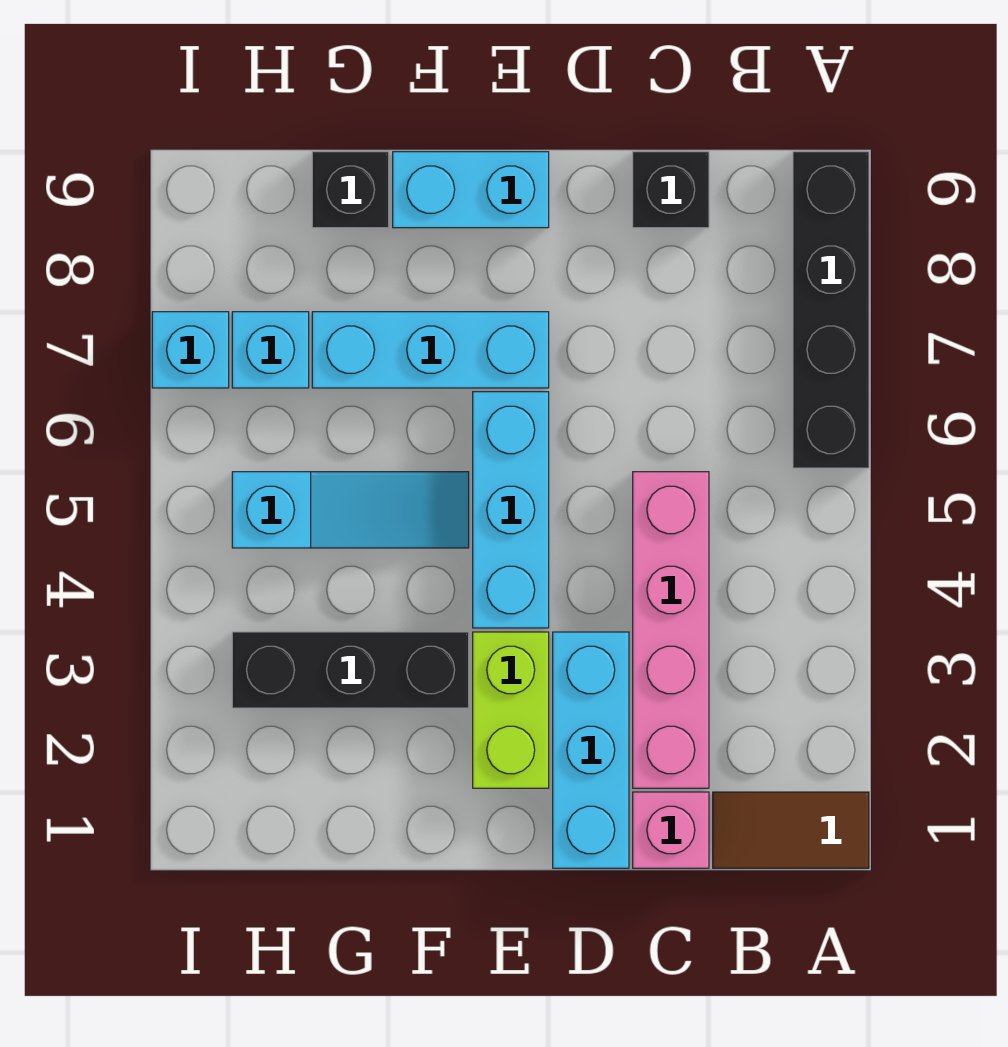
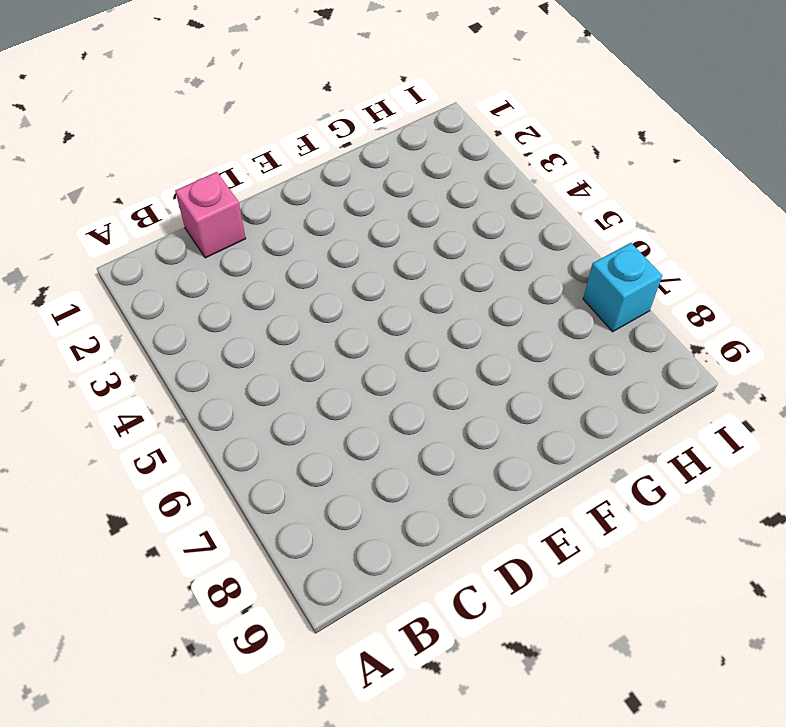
none -> brown 1x2 tile [713,792,869,868]
none -> black 1x4 brick [793,152,869,468]
none -> pink 1x4 brick [633,472,709,788]

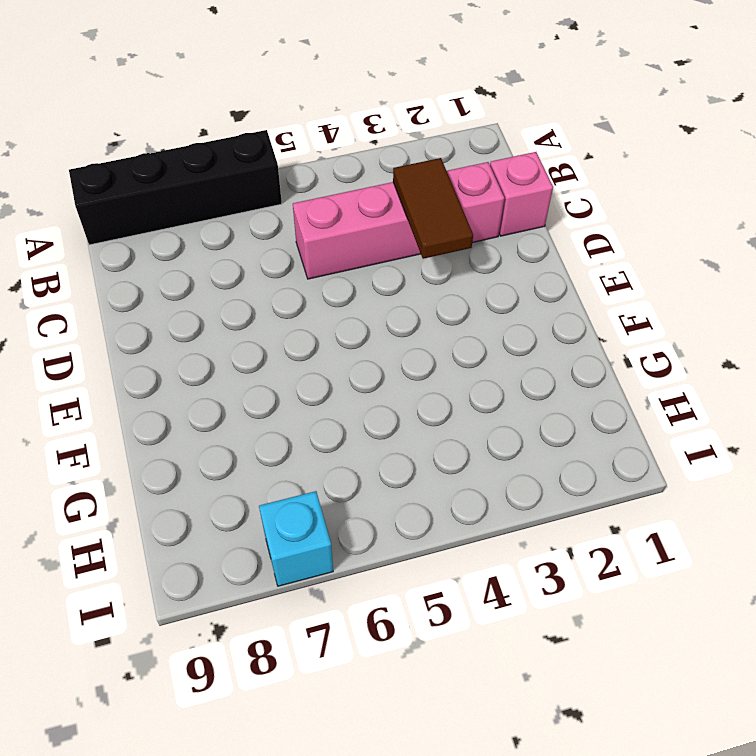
brown 1x2 tile [393,158,473,259] -> brown 1x2 tile moved to [713,792,869,868]
none -> black 1x1 brick [633,152,709,228]
none -> cyan 1x3 brick [553,632,629,868]
none -> lime 1x2 brick [473,632,549,788]

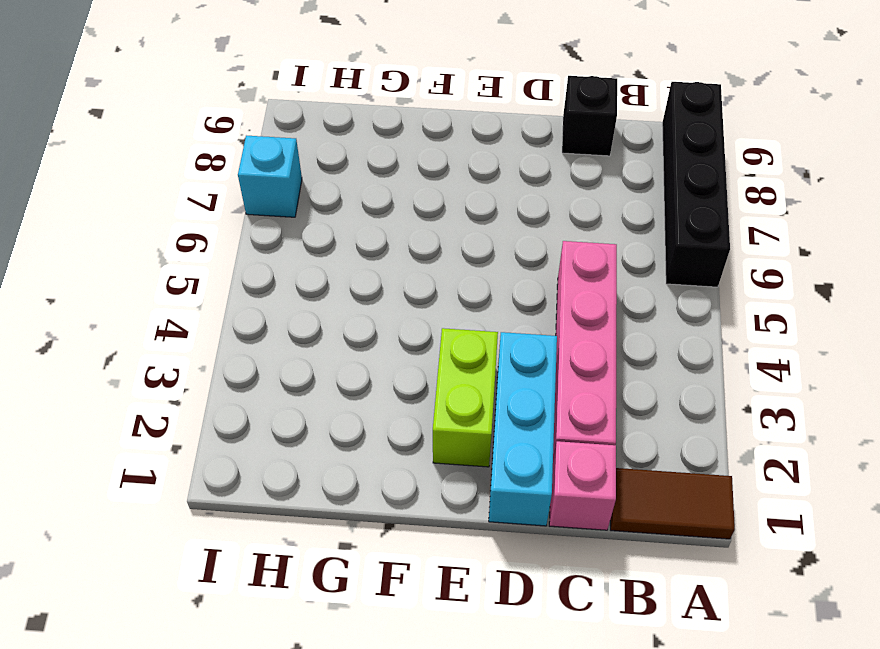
none -> cyan 1x3 brick [473,392,549,628]
none -> cyan 1x3 brick [312,312,549,388]
none -> cyan 1x2 brick [393,152,549,228]

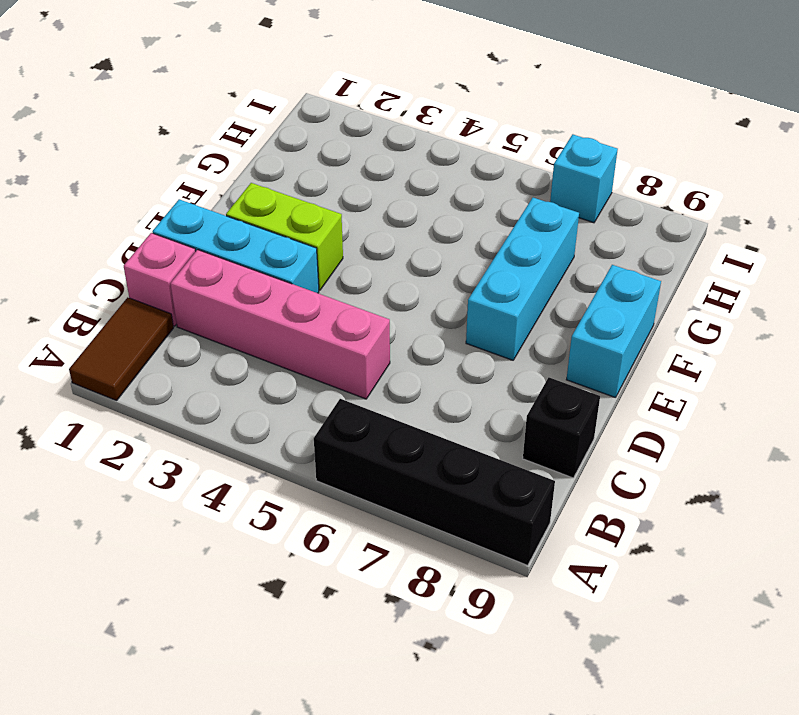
none -> cyan 1x3 brick [473,392,549,628]
none -> black 1x3 brick [232,632,469,708]
none -> cyan 1x3 slope [232,472,469,548]

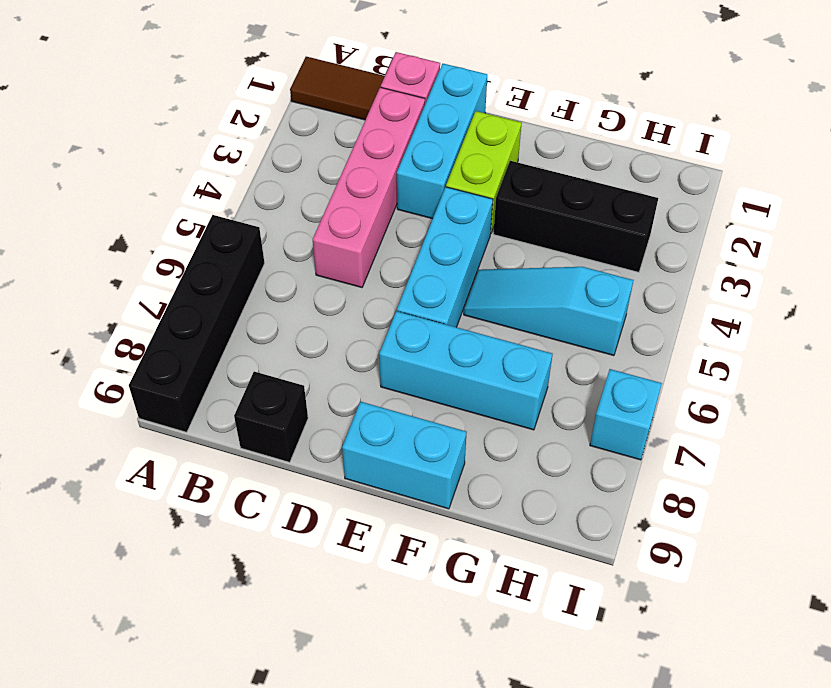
none -> black 1x1 brick [312,152,389,228]
none -> cyan 1x1 brick [232,312,309,388]

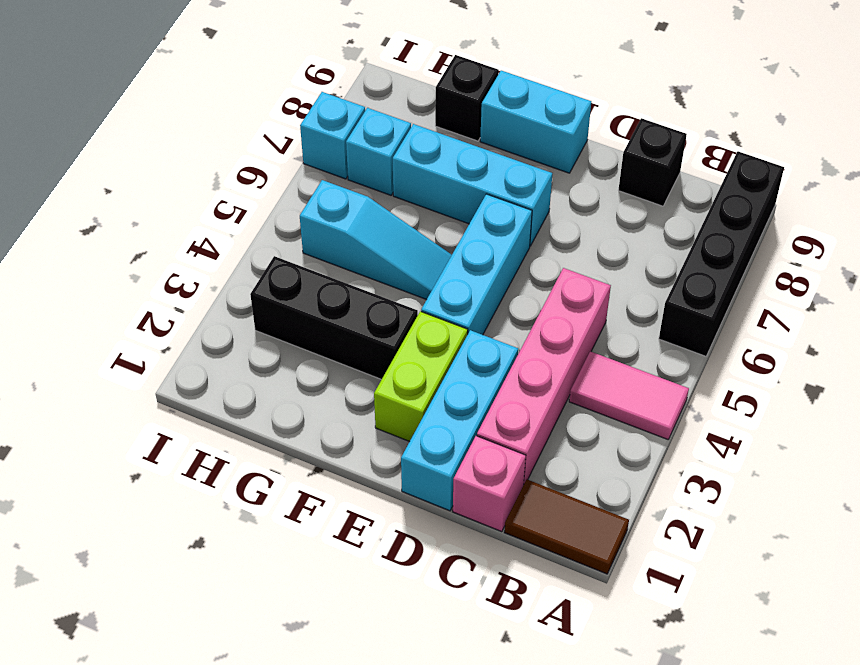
pink 1x2 tile [569,351,689,439] -> none

